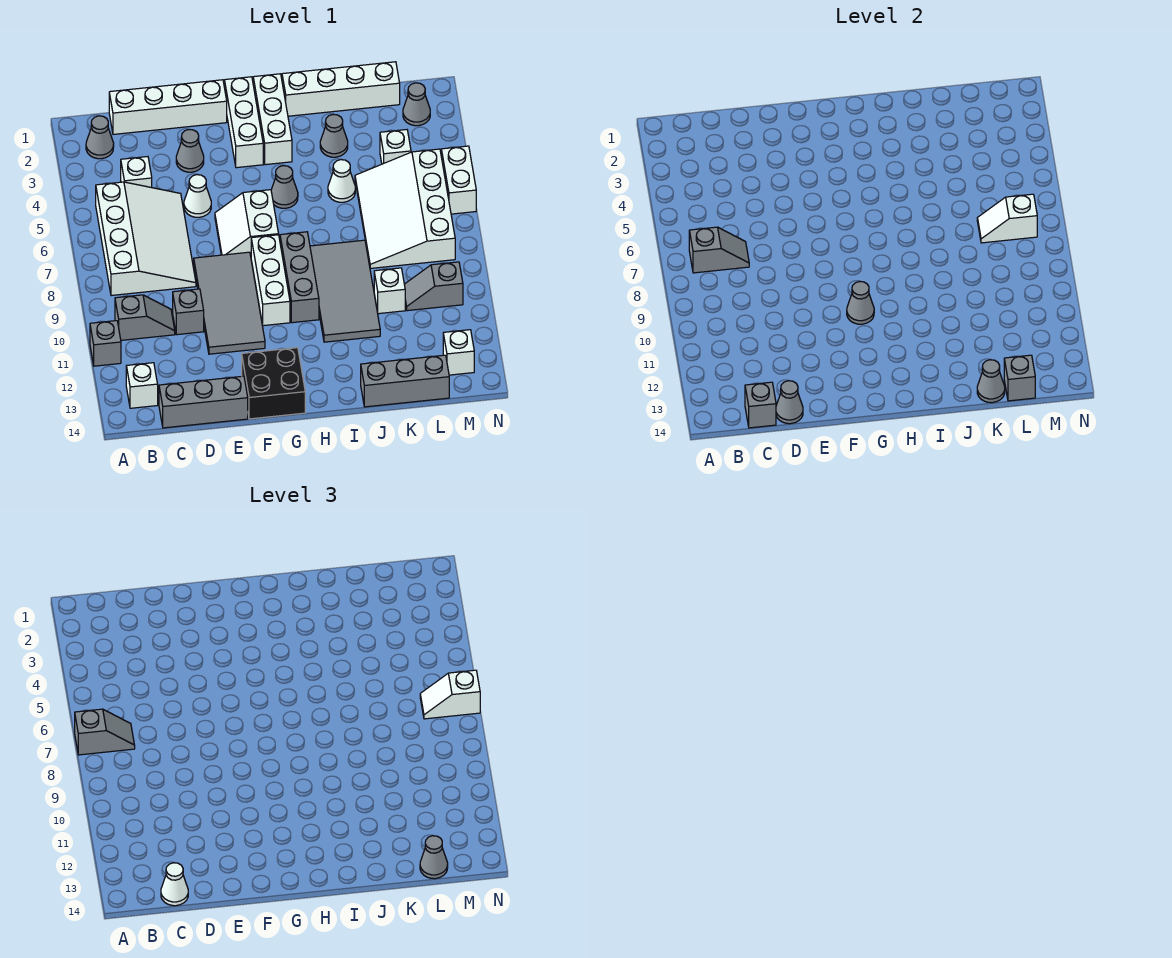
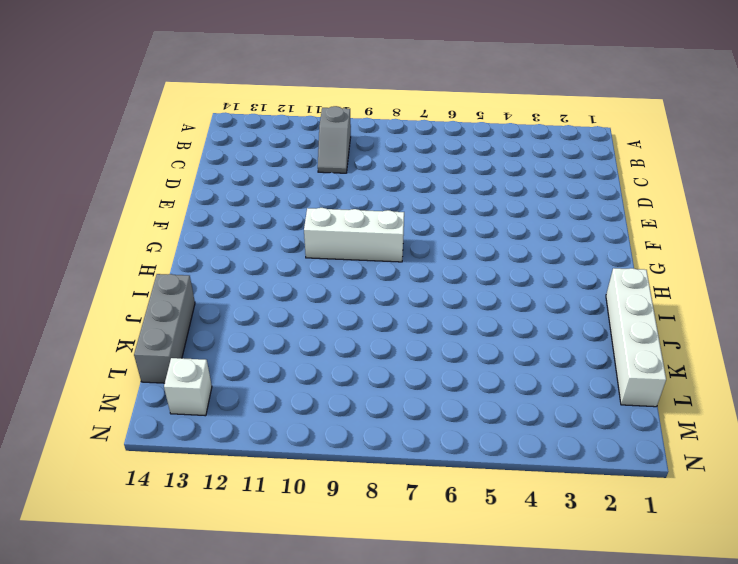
none -> grey 1x1 brick [90,321,121,366]
none -> grey 1x1 cone [86,116,114,159]
none -> white 3x4 slope [96,182,196,296]
none -> white 1x1 brick [126,363,158,408]

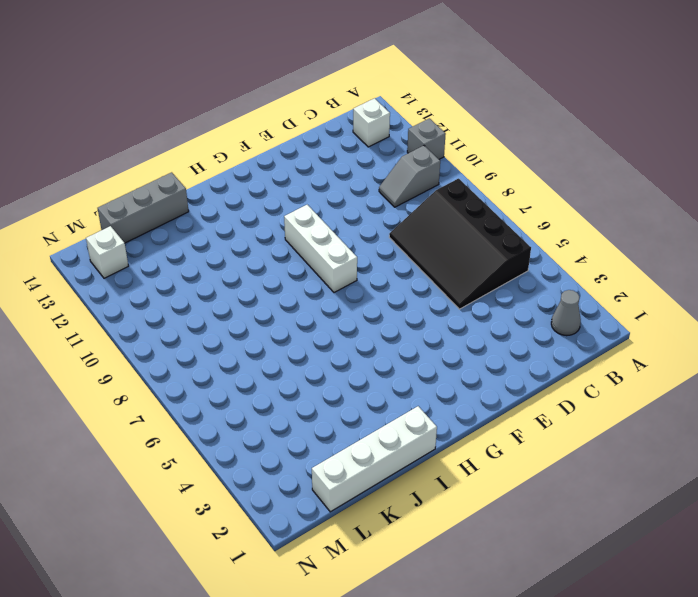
black 3x4 slope [389,179,531,309] -> white 3x4 slope [96,182,196,296]
none -> white 1x4 brick [109,80,227,134]
none -> white 1x1 brick [121,157,152,188]
none -> grey 1x3 brick [159,376,248,428]
none -> grey 1x1 brick [173,289,204,335]

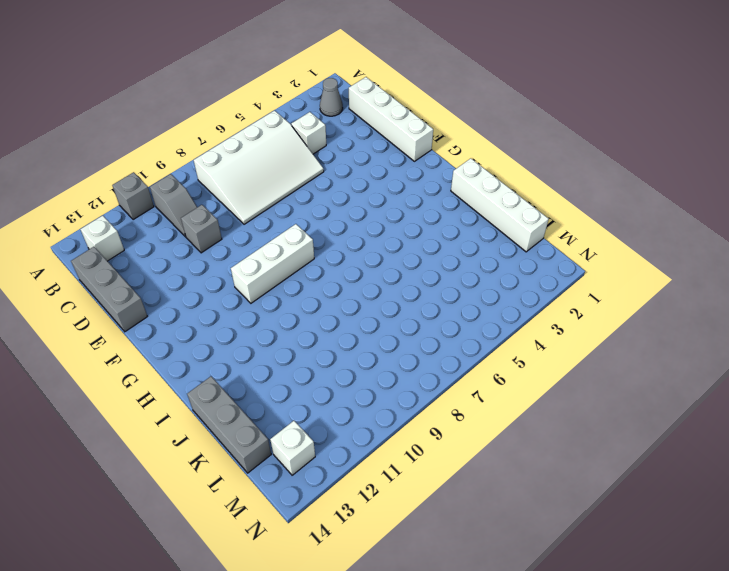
none -> grey 1x1 cone [176,130,204,172]
none -> white 1x1 cone [184,175,211,217]
none -> grey 2x4 tile [194,252,265,354]
none -> white 2x2 slope [215,190,279,256]

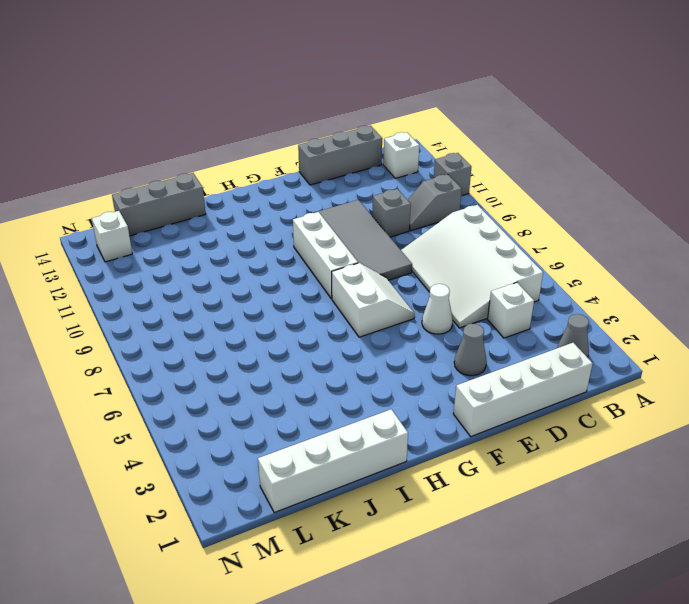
none -> black 2x2 brick [242,348,305,419]
none -> white 1x3 brick [224,77,263,168]
none -> white 1x3 brick [253,74,292,165]
none -> grey 1x1 cone [271,166,298,208]

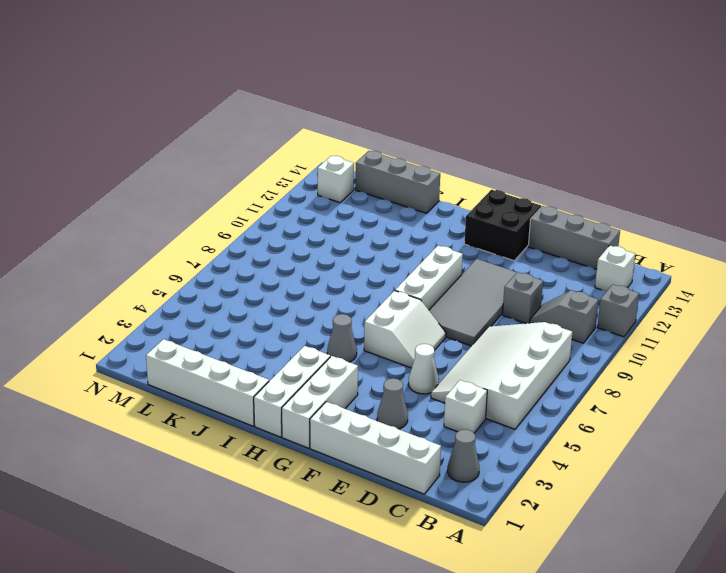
none -> grey 1x3 brick [280,232,319,323]
none -> grey 2x4 tile [310,240,380,342]
none -> grey 1x1 cone [320,115,348,157]
none -> white 1x1 cone [328,160,355,202]

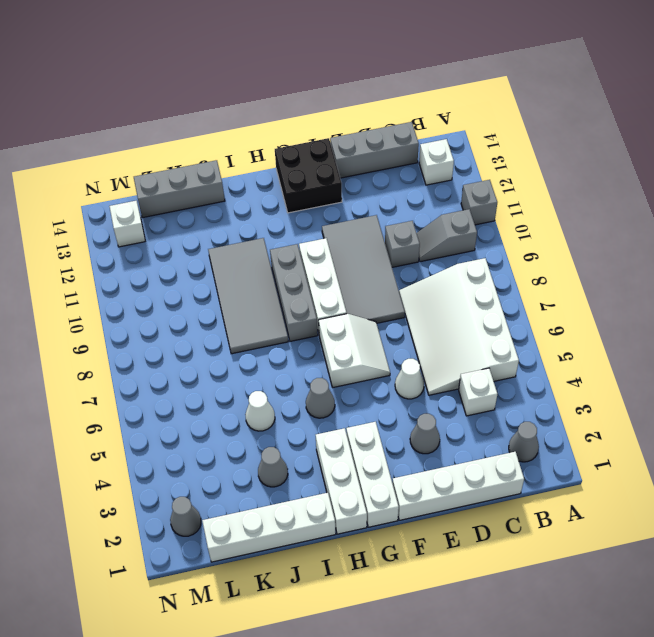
none -> white 3x4 slope [355,149,455,268]
none -> white 1x1 brick [374,268,405,314]
none -> white 1x1 brick [380,130,411,164]
none -> grey 1x2 slope [404,262,463,311]

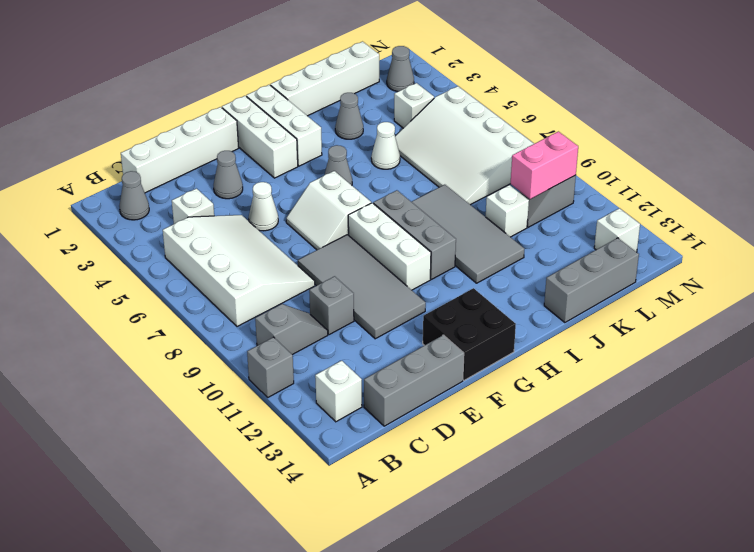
pink 1x2 brick [511,132,578,199] -> none
none -> white 1x2 brick [441,146,476,214]
none -> grey 1x2 slope [689,227,749,273]
none -> grey 1x1 brick [745,382,776,428]
none -> grey 1x1 cone [776,381,803,424]

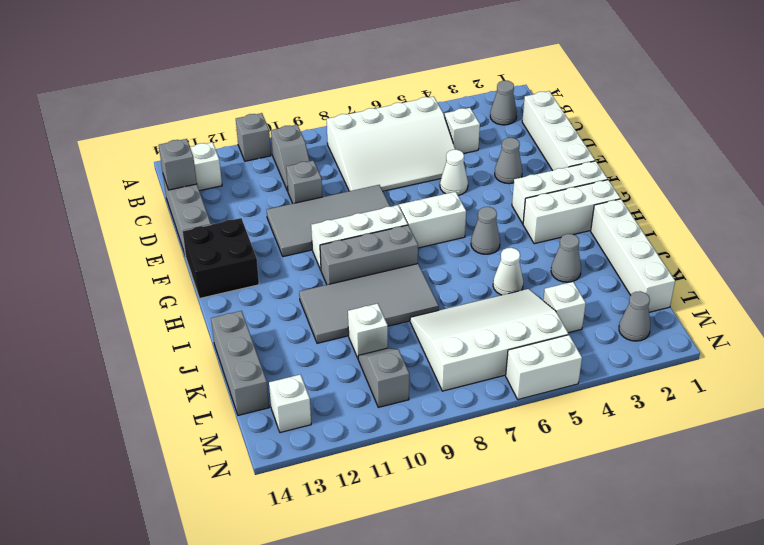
none -> grey 1x2 slope [689,227,749,273]
none -> grey 1x1 cone [776,381,803,424]
none -> grey 1x1 cone [847,282,874,324]
none -> grey 1x1 cone [977,360,1005,403]

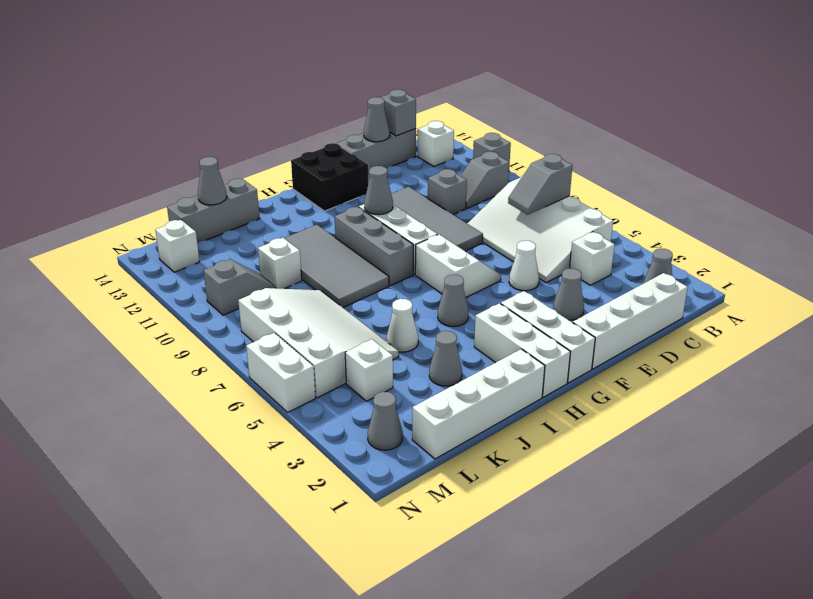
none -> white 1x2 slope [977,194,1037,243]
none -> grey 1x1 brick [1004,355,1035,401]
none -> grey 1x2 slope [75,709,135,755]
none -> white 1x1 cone [161,863,188,906]

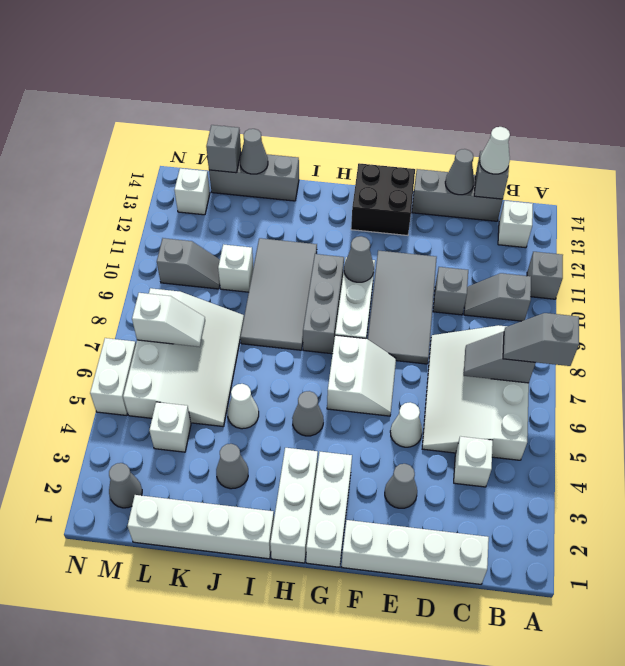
none -> grey 1x1 cone [86,116,114,159]
none -> grey 1x1 cone [420,836,448,879]
none -> white 1x2 slope [420,670,480,719]

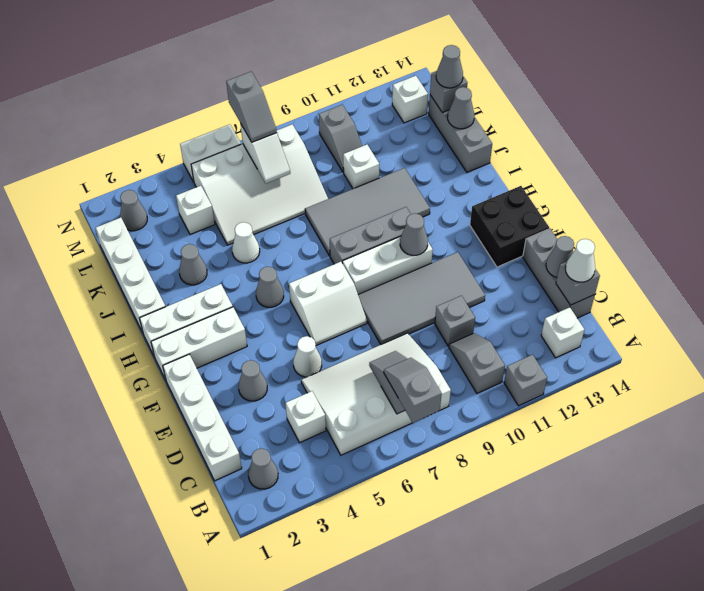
grey 1x2 slope [226,72,277,142] -> white 1x2 slope [420,670,480,719]

